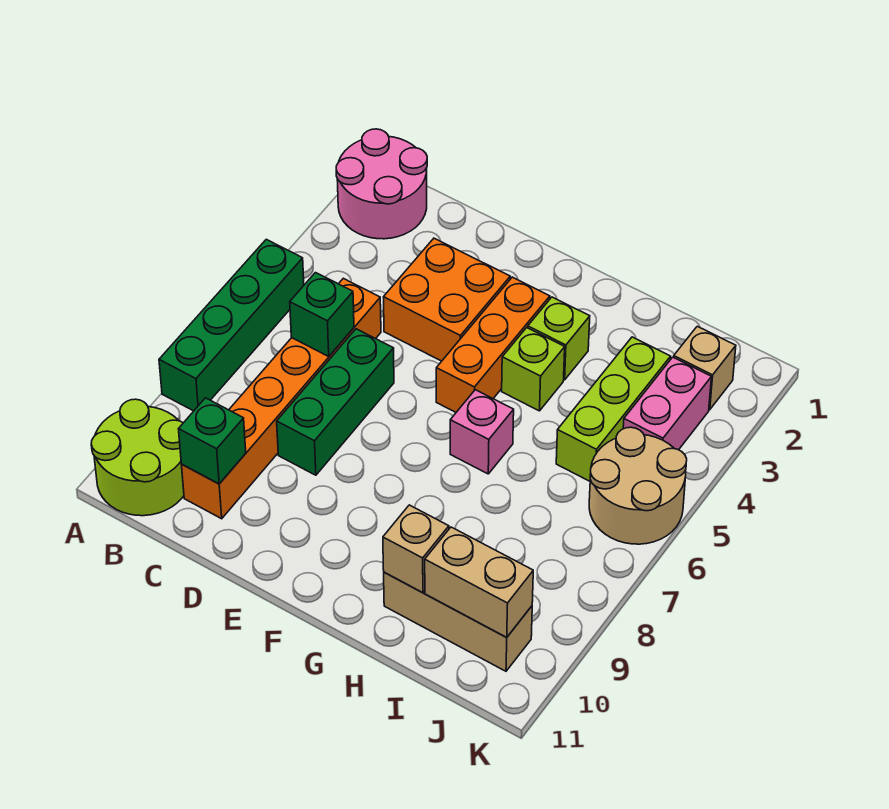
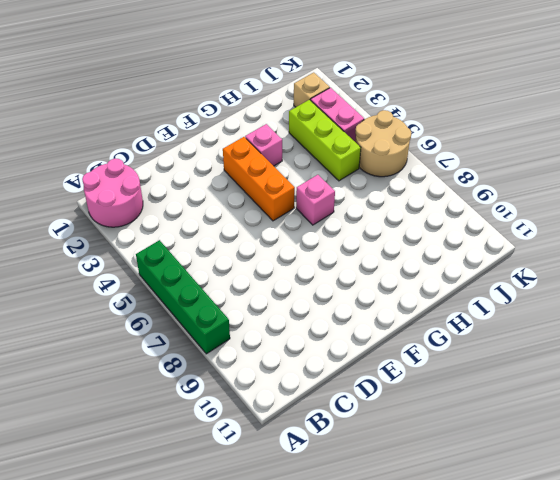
pink 1x1 brick [245,124,282,166] -> lime 1x1 brick [528,297,590,380]
none -> lime 2x2 round brick [91,399,184,516]
none -> orange 1x6 brick [181,278,381,519]
none -> orange 2x2 brick [384,238,510,361]

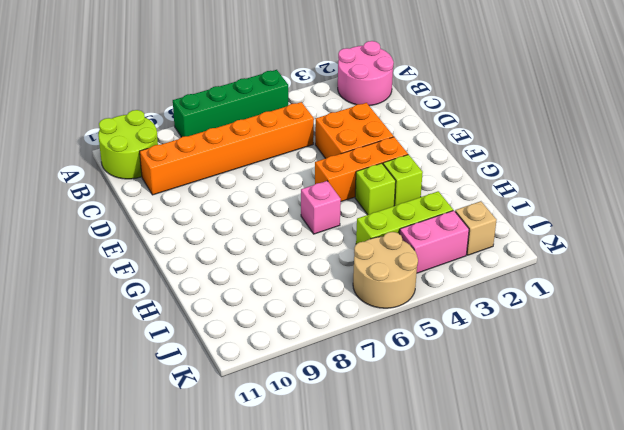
none -> green 1x3 brick [277,329,394,475]
none -> tan 1x3 brick [384,572,532,671]
none -> green 1x1 brick [290,273,354,356]

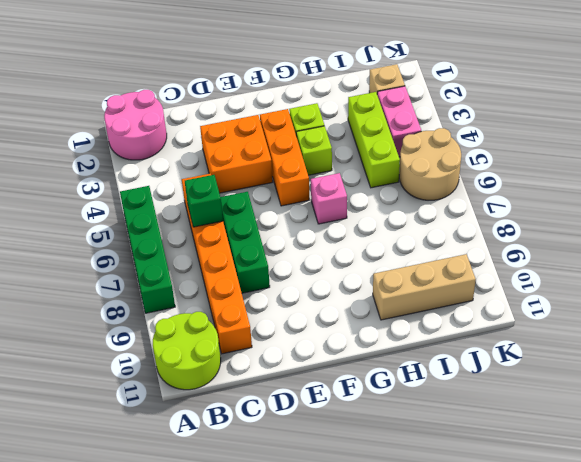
none -> green 1x1 brick [179,398,246,484]
none -> tan 1x1 brick [383,505,449,593]
none -> tan 1x2 brick [425,527,533,637]

